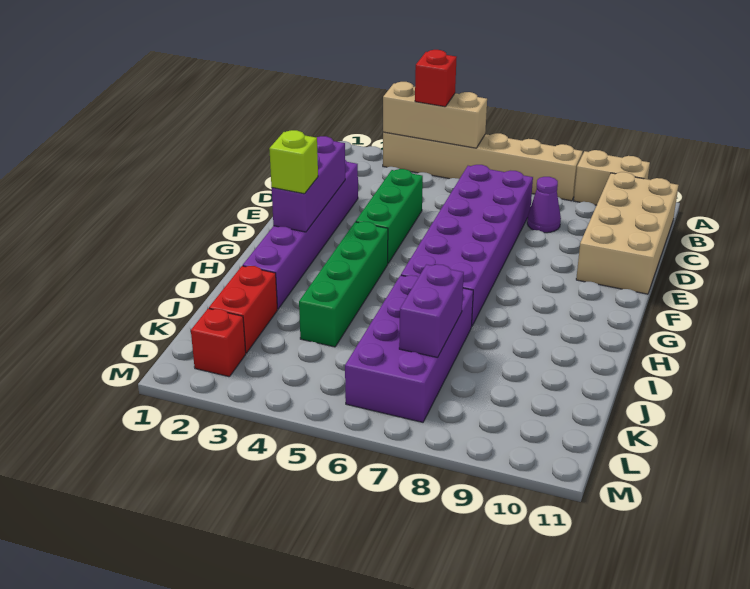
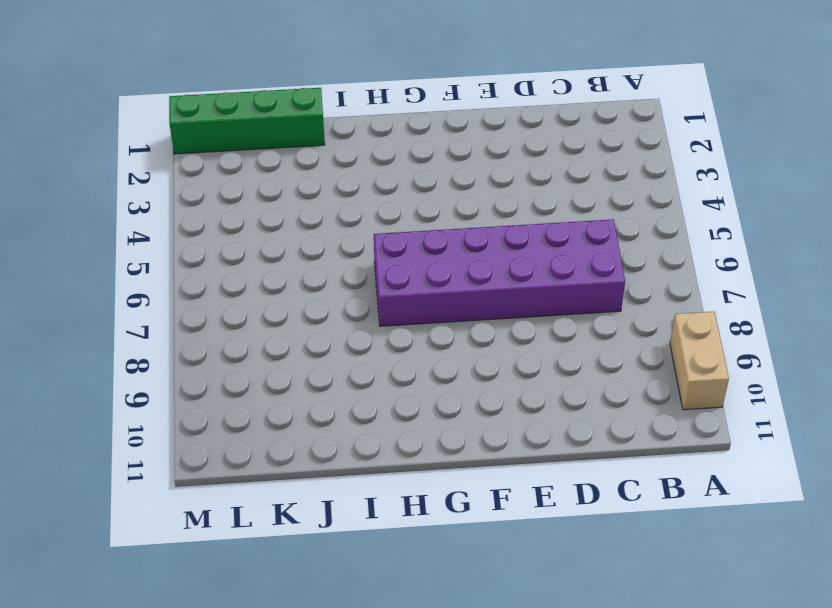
green 1x4 brick [169,88,325,154] -> green 1x4 brick moved to [299,221,388,347]
none -> tan 1x6 brick [383,132,583,201]
none -> tan 2x4 brick [576,172,679,294]
none -> purple 1x1 cone [527,177,561,233]

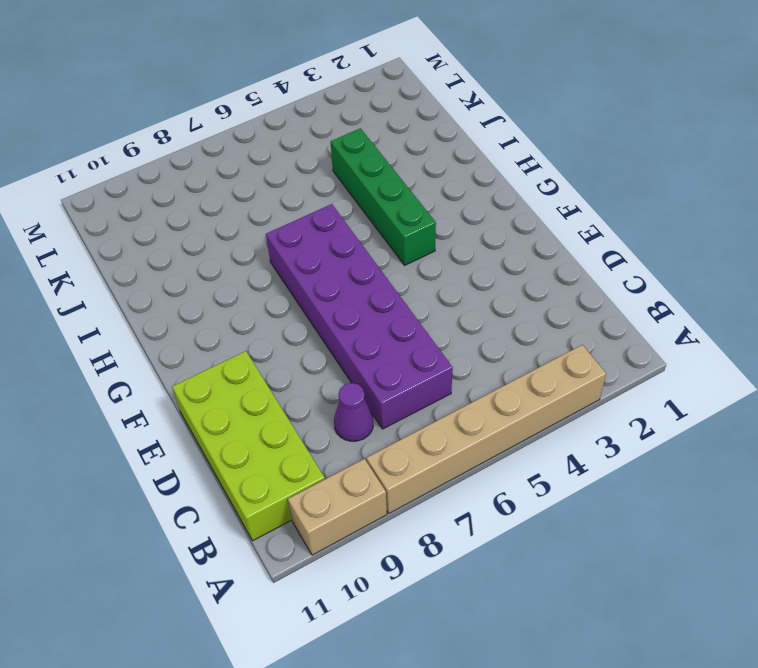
lime 2x4 brick [172,351,325,541] -> tan 2x4 brick [576,172,679,294]
none -> purple 1x6 brick [243,160,358,309]
none -> green 1x3 brick [356,169,423,263]
none -> purple 2x4 brick [345,275,473,422]

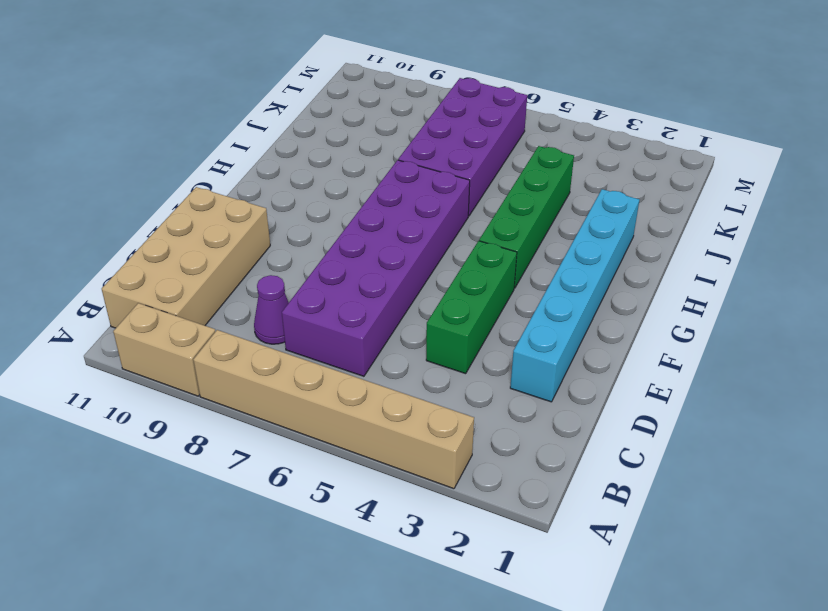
cyan 1x6 brick [510,189,639,402] -> purple 1x6 brick [243,160,358,309]
none -> red 1x2 brick [209,266,277,353]
none -> red 1x1 brick [191,309,246,377]
none -> tan 1x3 brick [383,82,487,148]

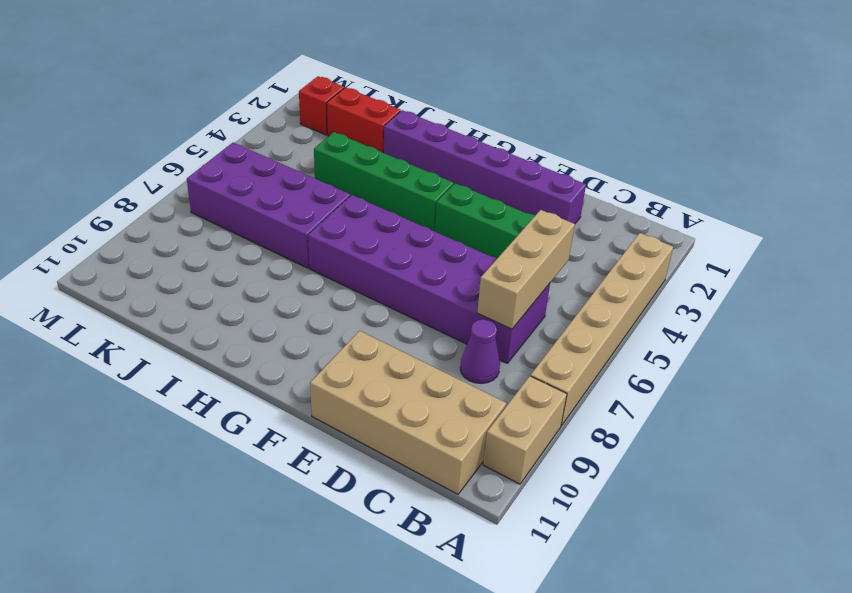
tan 1x3 brick [477,210,575,329] -> tan 1x3 brick moved to [383,82,487,148]
none -> purple 1x3 brick [272,136,345,232]
none -> purple 1x2 brick [399,264,464,358]
none -> red 1x1 brick [415,50,457,107]

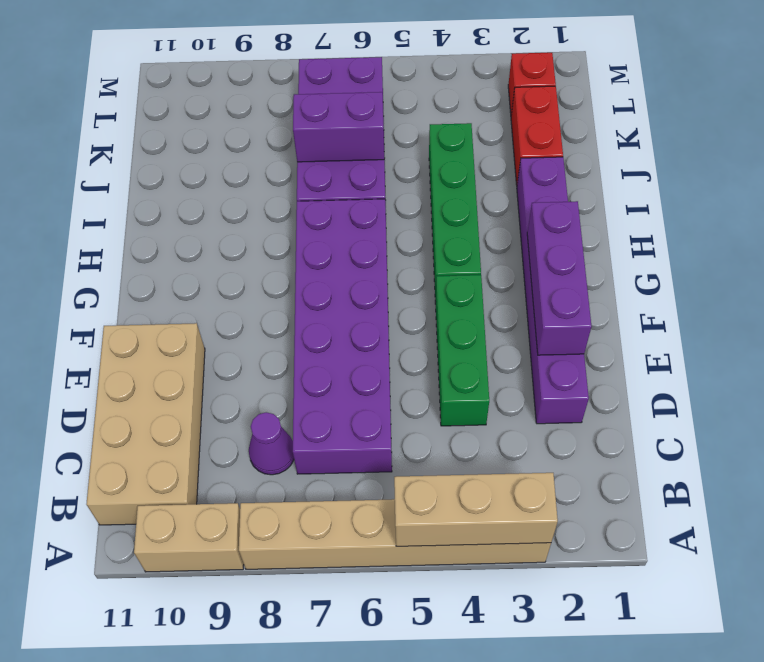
purple 1x2 brick [293,92,384,162] -> purple 1x2 brick turned to [399,264,464,358]
none -> red 1x1 brick [415,50,457,107]
none -> lime 1x1 brick [269,130,318,194]

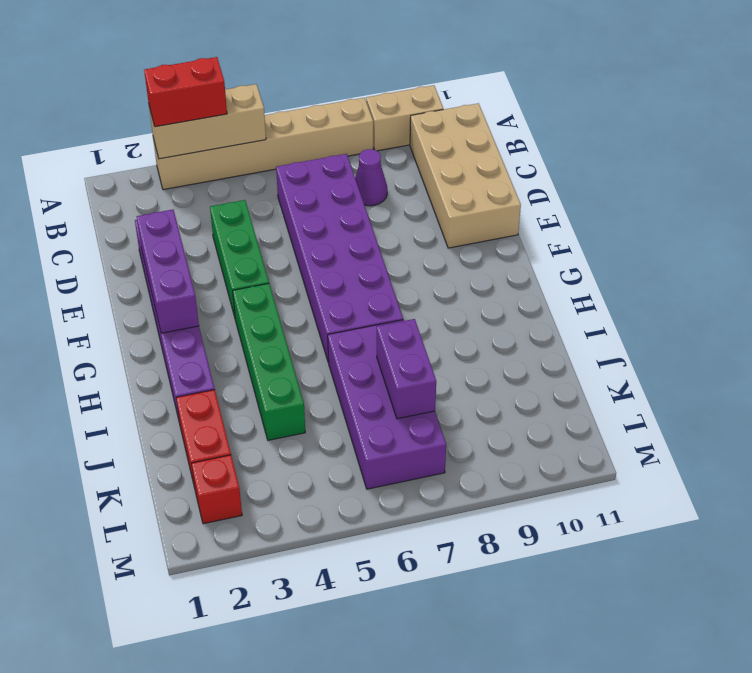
red 1x2 brick [144,57,227,127] -> red 1x1 brick [415,50,457,107]
none -> lime 1x1 brick [269,130,318,194]

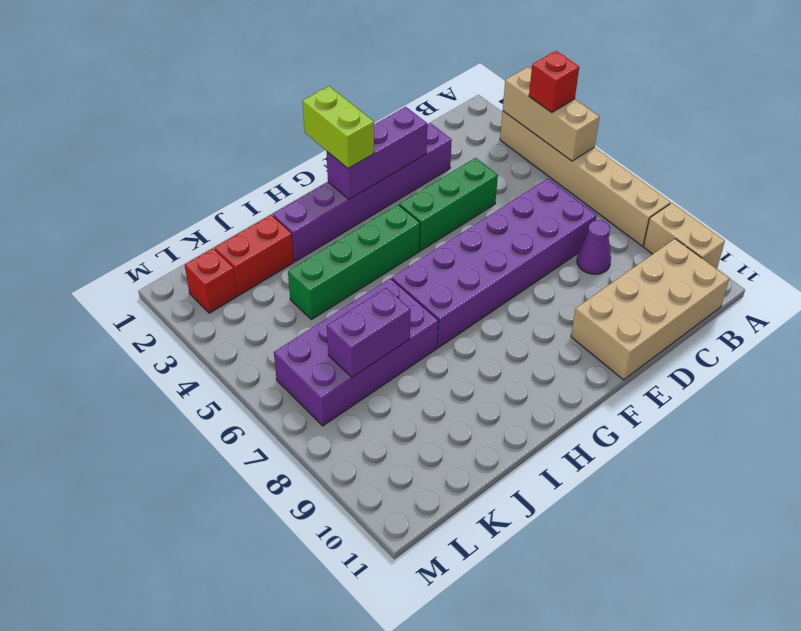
lime 1x2 brick [303,86,374,169] -> lime 1x1 brick [269,130,318,194]

